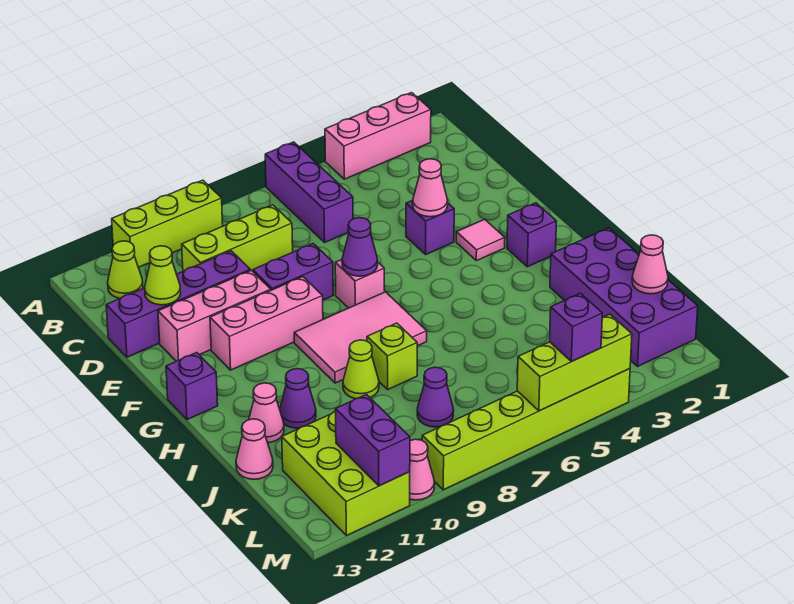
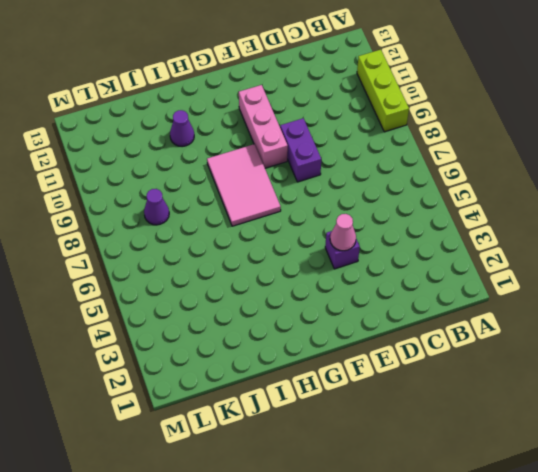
none -> pink 1x3 brick [325,93,431,179]
none -> purple 1x3 brick [265,142,353,242]
none -> lime 1x1 cone [108,241,143,298]
none -> lime 1x3 brick [182,205,293,271]

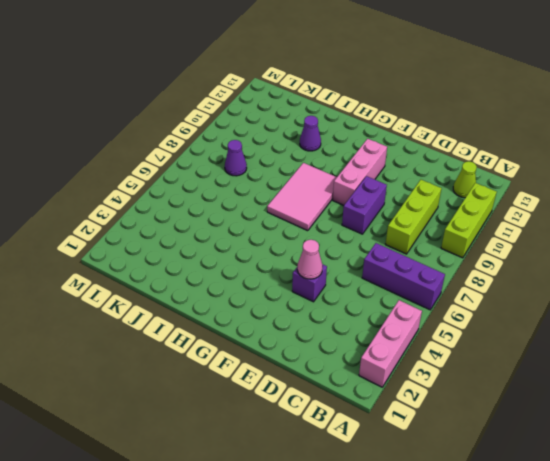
none -> purple 1x4 brick [106,251,250,357]
none -> pink 1x3 brick [158,270,271,361]
none -> pink 1x1 tile [456,219,505,261]
none -> pink 1x1 brick [335,260,385,308]

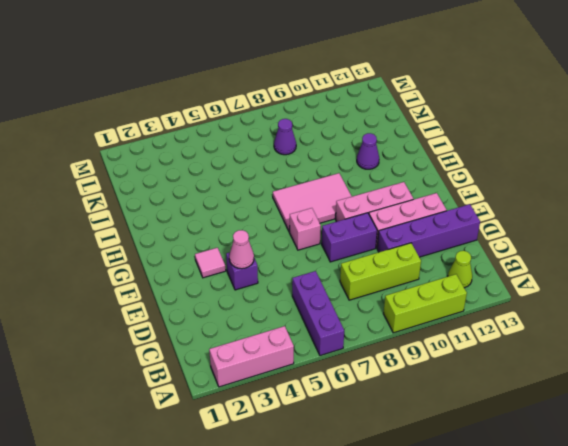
none -> purple 1x1 brick [507,203,556,267]
none -> purple 1x1 brick [166,353,218,420]
none -> purple 2x4 brick [550,228,698,367]
none -> lime 1x1 brick [367,323,417,389]

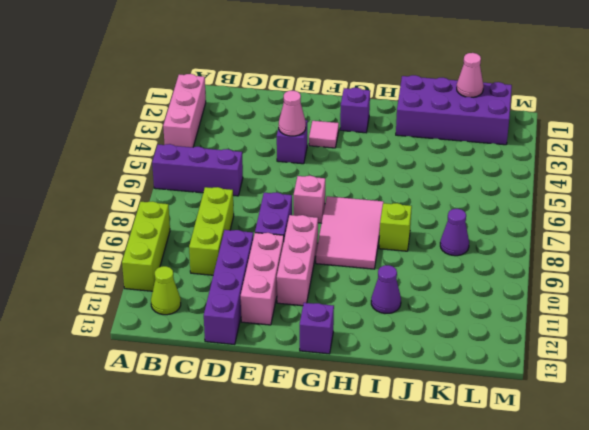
none -> lime 1x1 cone [343,340,379,399]
none -> pink 1x1 cone [249,383,284,443]
none -> pink 1x1 cone [236,419,273,479]
none -> lime 2x3 brick [282,412,410,536]

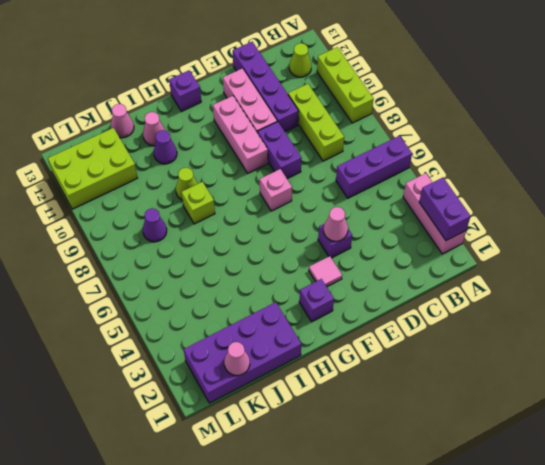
purple 1x2 brick [419,178,471,240] -> purple 1x2 brick turned to [335,394,410,486]
none -> pink 2x3 tile [294,292,427,383]
none -> lime 1x6 brick [422,369,630,490]
none -> pink 1x1 cone [410,439,435,500]
none -> lime 1x1 cone [145,246,181,305]

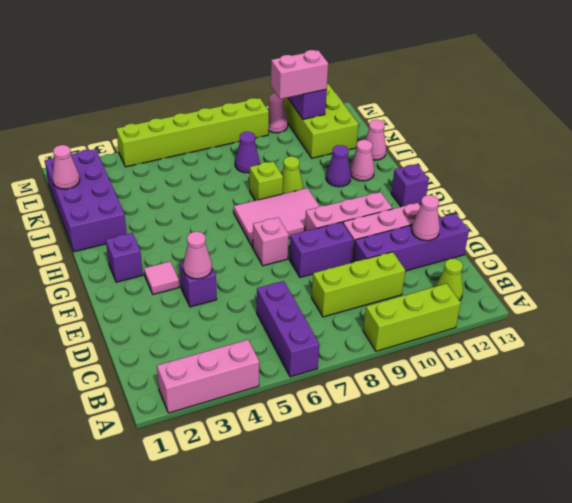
pink 1x1 cone [412,195,440,241] -> lime 1x1 cone [145,246,181,305]
pink 1x2 brick [271,50,328,99] -> none
none -> purple 1x1 cone [342,218,378,276]
none -> lime 1x3 brick [517,314,632,411]
none -> purple 1x1 brick [550,293,602,362]

